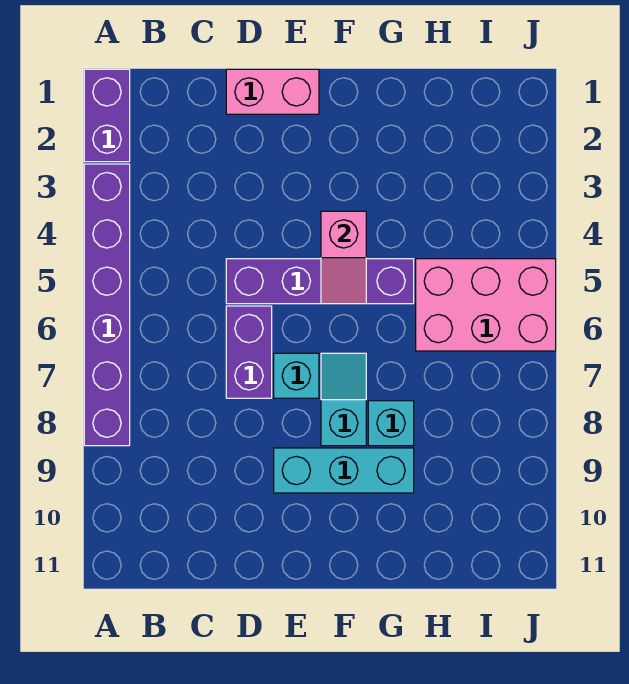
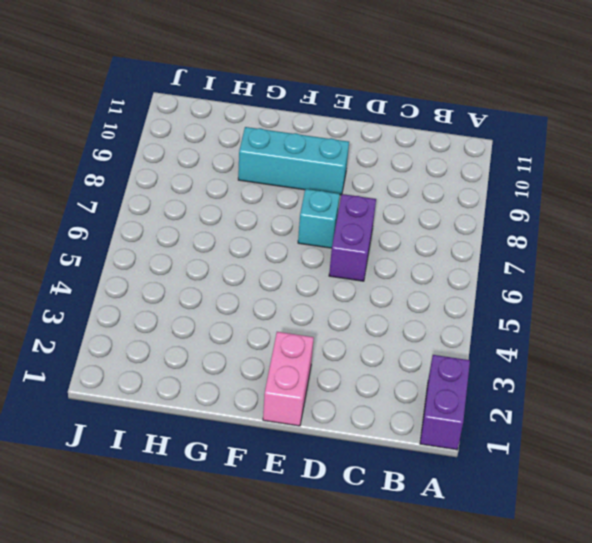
pink 1x2 brick [263,332,314,426] -> pink 1x2 brick turned to [226,69,319,114]
none -> purple 1x6 brick [84,164,130,446]
none -> purple 1x4 brick [226,259,414,304]

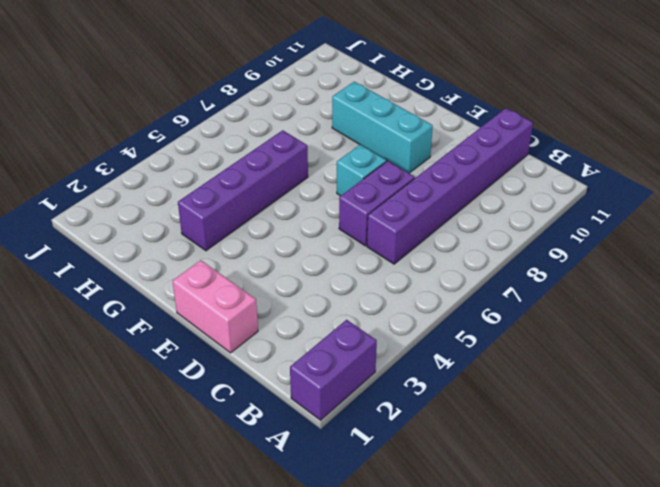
purple 1x6 brick [367,108,533,264] -> purple 1x6 brick moved to [84,164,130,446]
purple 1x4 brick [178,130,308,251] -> purple 1x4 brick turned to [226,259,414,304]
none -> cyan 1x2 slope [321,353,366,446]
none -> cyan 1x1 brick [368,401,414,446]

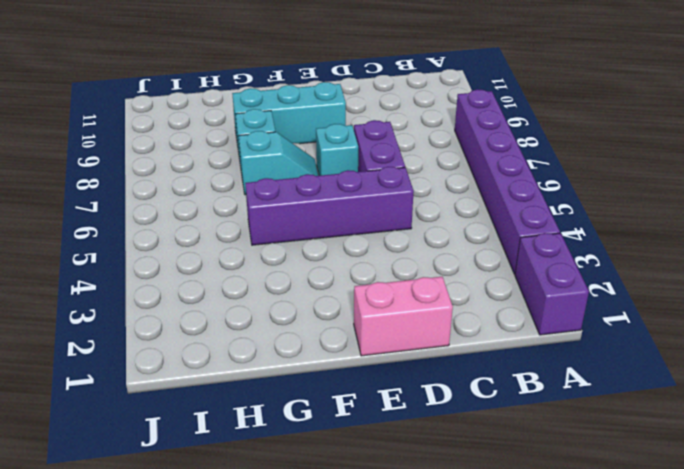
cyan 1x2 slope [239,131,319,195] -> cyan 1x2 slope turned to [321,353,366,446]
none -> pink 2x3 brick [416,259,556,351]
none -> pink 1x2 slope [321,211,366,304]

